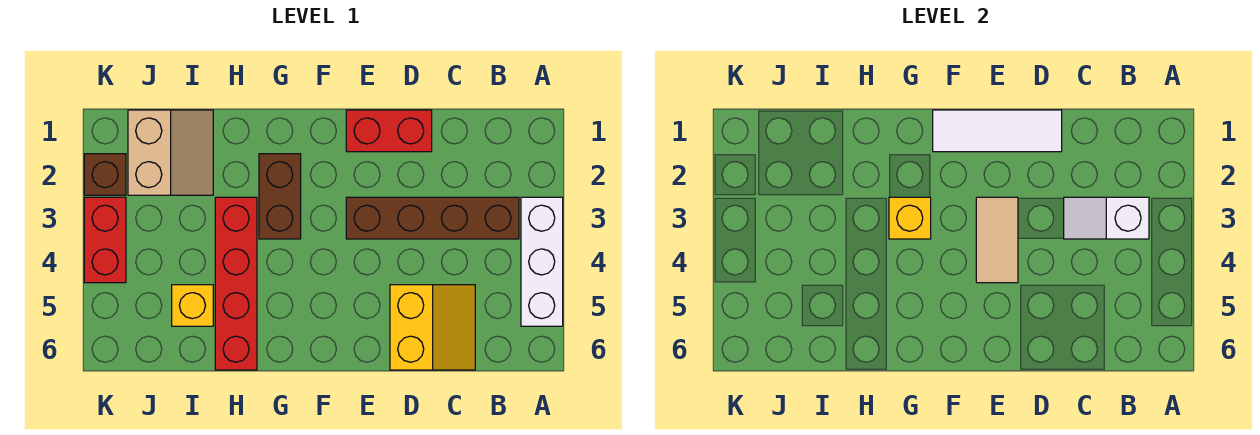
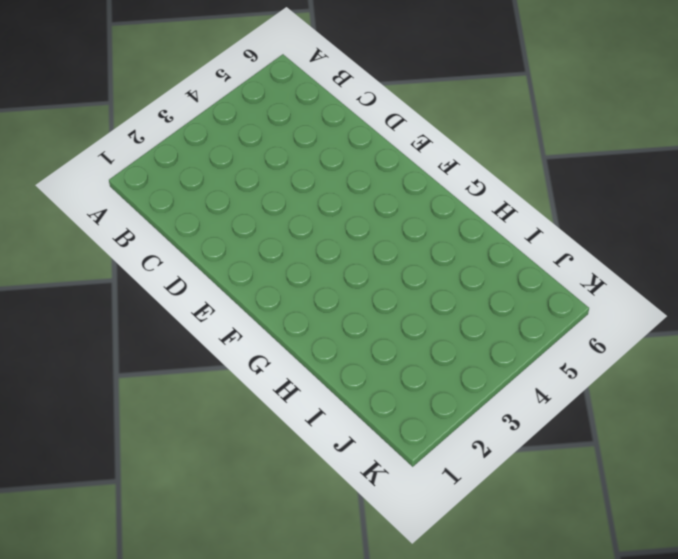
none -> white 1x3 brick [521,197,563,326]
none -> brown 1x4 brick [346,197,519,239]
none -> yellow 2x2 slope [390,285,475,370]

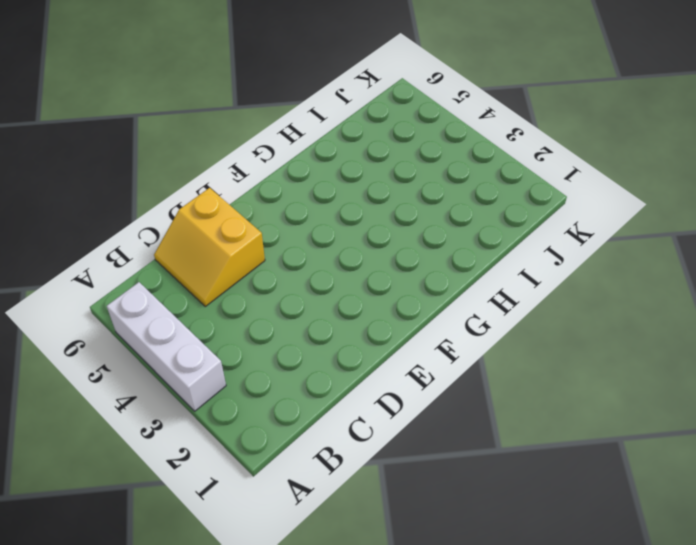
none -> brown 1x4 brick [346,197,519,239]
none -> red 1x2 brick [346,110,432,152]
none -> brown 1x2 brick [259,154,301,239]

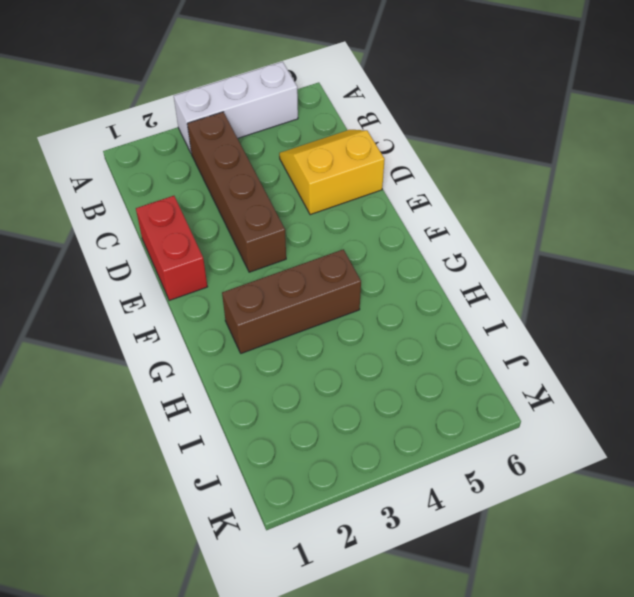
brown 1x3 brick [222,249,361,353] -> brown 1x2 brick [259,154,301,239]
none -> red 1x4 brick [215,197,257,370]
none -> tan 2x2 slope [128,110,213,195]
none -> yellow 1x1 brick [172,285,213,326]

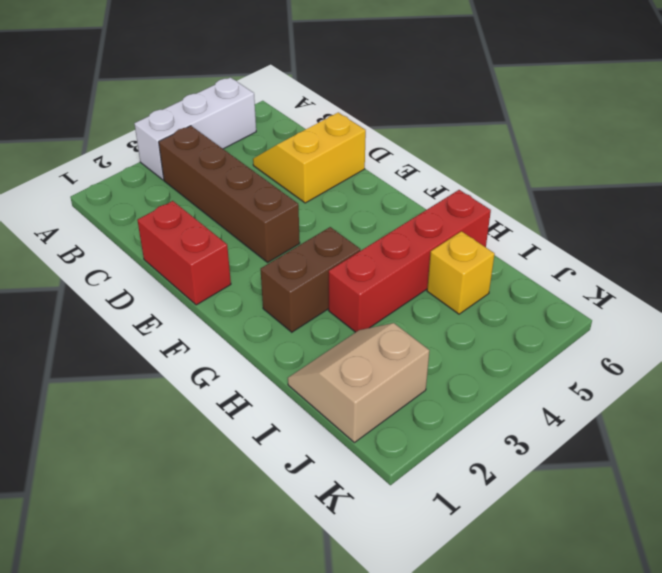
none -> brown 1x1 brick [84,154,126,195]
none -> red 1x2 brick [84,197,126,283]
none -> white 1x2 slope [1064,197,1149,239]

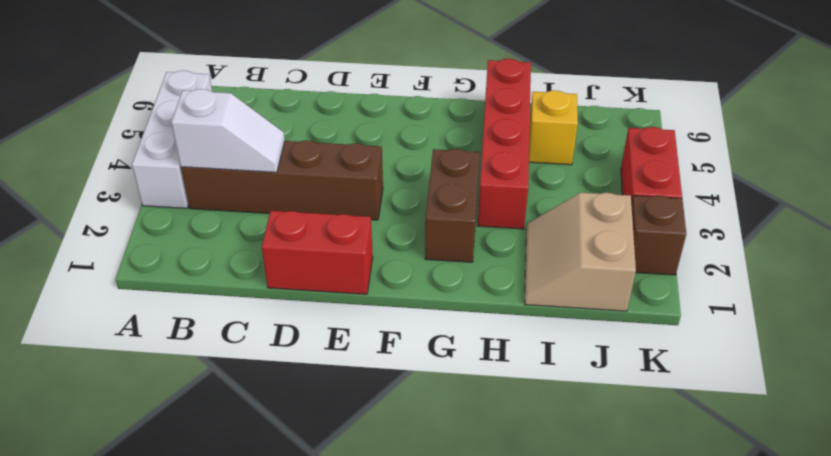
none -> yellow 2x2 slope [390,285,475,370]
none -> white 1x3 tile [933,110,1062,152]
none -> tan 1x2 tile [976,197,1018,283]

